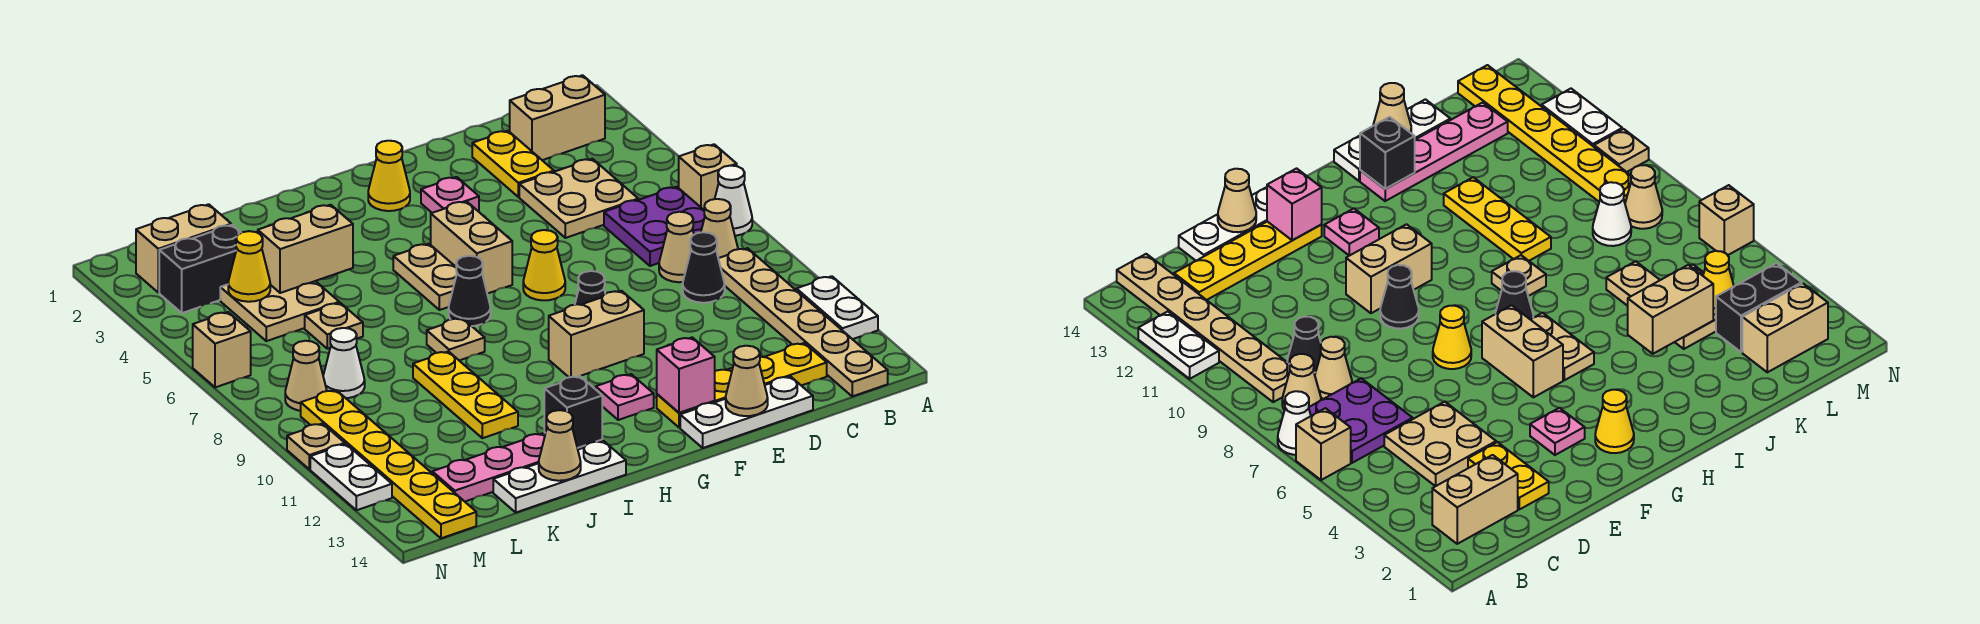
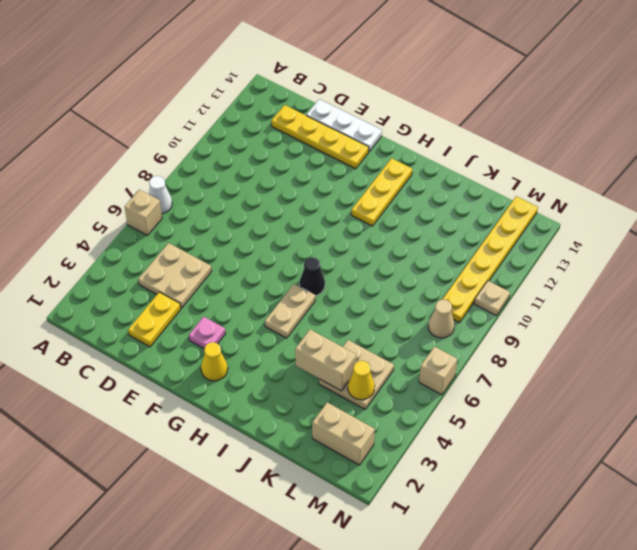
yellow 1x3 plate [351,158,412,226] -> yellow 1x3 plate moved to [413,351,518,438]
none -> white 1x2 plate [796,276,878,339]
none -> tan 1x2 brick [510,75,605,160]
none -> purple 2x2 plate [604,187,705,266]
none -> tan 1x1 cone [701,199,738,258]

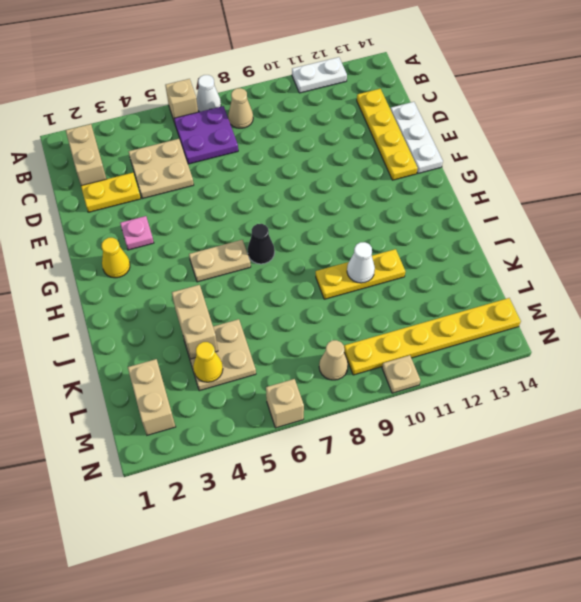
white 1x1 cone [347,242,375,283] -> white 1x1 cone moved to [323,328,365,398]
none -> tan 1x6 plate [718,248,888,396]
none -> tan 1x1 cone [659,212,694,282]
none -> black 1x1 cone [683,232,725,303]
none -> yellow 1x1 cone [523,230,565,300]

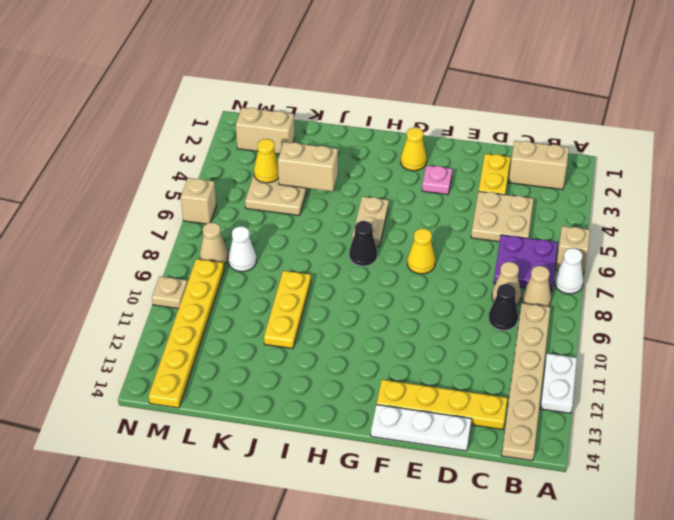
none -> black 1x1 cone [575,271,605,305]
none -> tan 1x2 brick [549,291,644,377]
none -> tan 1x2 brick [431,201,512,294]
none -> pink 1x1 plate [596,374,654,420]

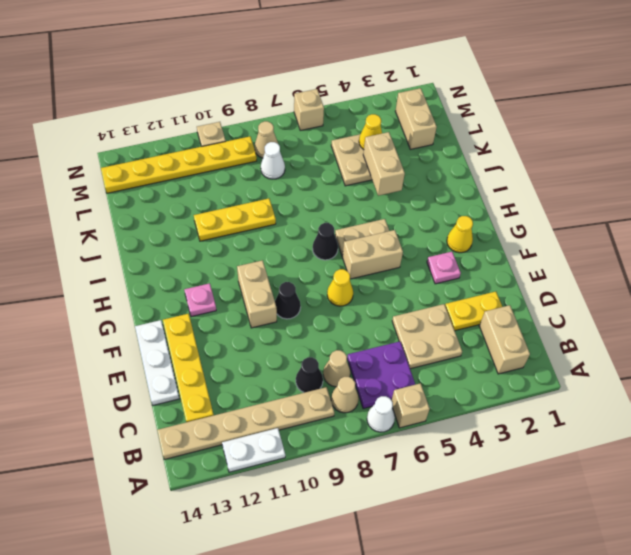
none -> tan 1x1 plate [427,318,485,360]
none -> pink 1x4 plate [432,432,602,501]
none -> white 1x3 plate [493,441,626,512]
none -> tan 1x1 plate [305,303,363,349]

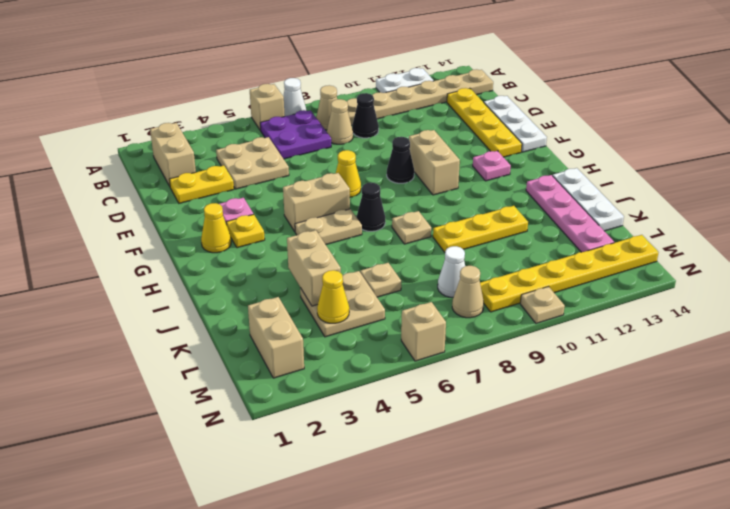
yellow 1x1 plate [226,214,265,248] -> none
none -> black 1x2 brick [159,225,241,313]
none -> white 1x2 plate [310,444,392,510]
none -> tan 1x1 cone [726,346,768,416]
none -> pink 1x1 brick [657,337,715,413]

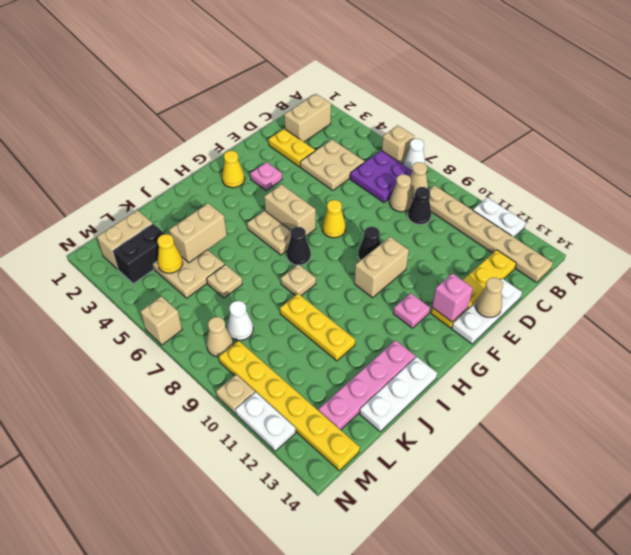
none -> black 1x1 brick [544,376,602,448]
none -> tan 1x1 cone [539,410,581,481]

